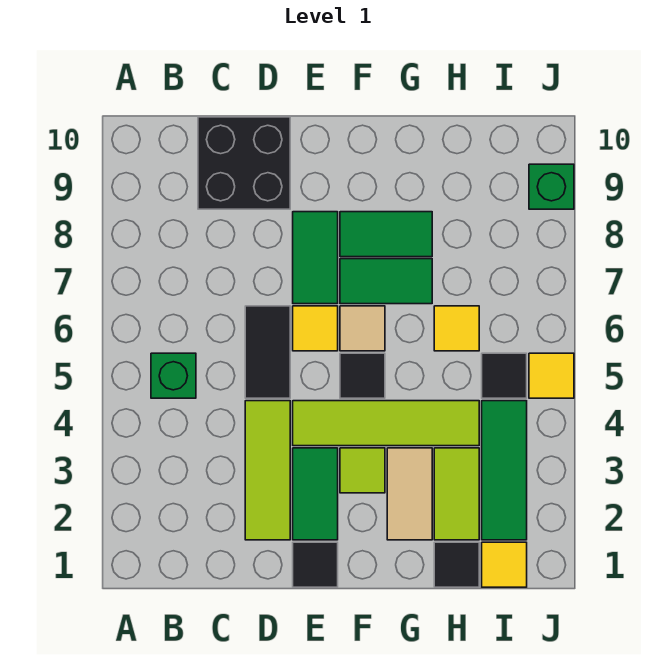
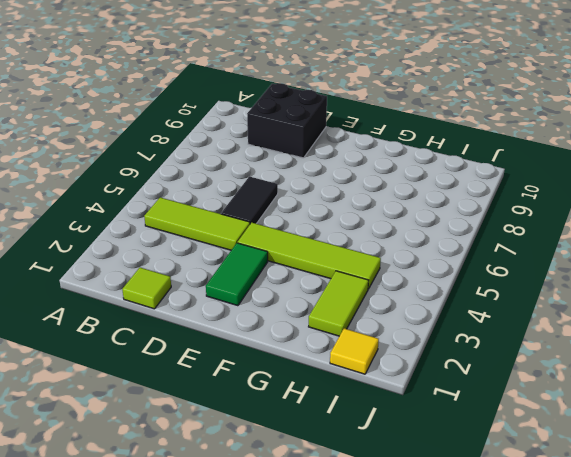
lime 1x3 tile [144,197,250,250] -> lime 1x3 tile turned to [245,401,290,540]
lime 1x1 tile [122,268,171,309] -> lime 1x1 tile moved to [340,448,385,493]
none -> green 1x1 brick [151,353,196,398]
none -> black 1x1 tile [293,542,338,587]
none -> yellow 1x1 tile [293,306,338,351]

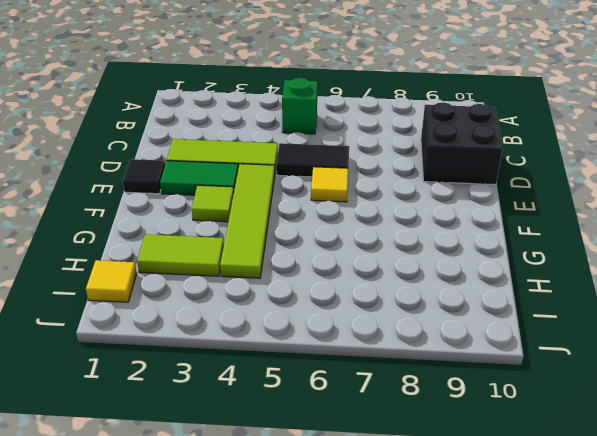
none -> green 1x2 tile [293,212,338,304]
none -> black 1x1 tile [340,353,385,398]
none -> tan 1x1 tile [340,306,385,351]

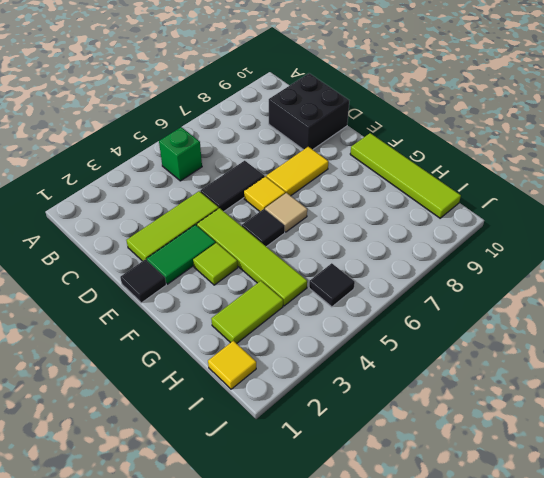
yellow 1x2 tile [266,147,328,196] -> green 1x2 tile [293,212,338,304]
lime 1x4 tile [350,133,461,218] -> none
none -> green 1x2 tile [340,259,432,304]
none -> green 1x2 tile [340,212,432,257]
none -> tan 1x2 tile [387,448,432,540]

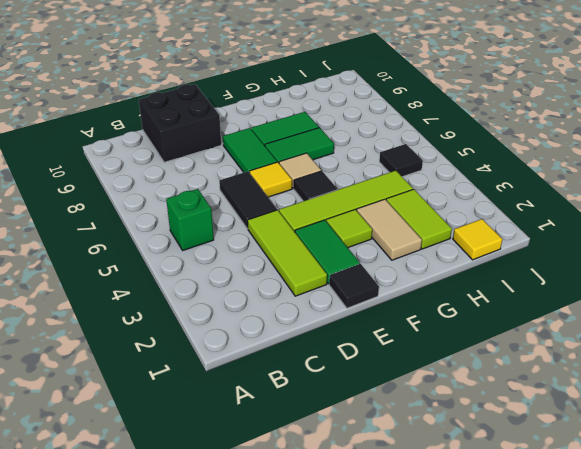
none -> black 1x1 tile [434,542,479,587]
none -> yellow 1x1 tile [434,306,479,351]
none -> green 1x3 tile [482,401,527,540]

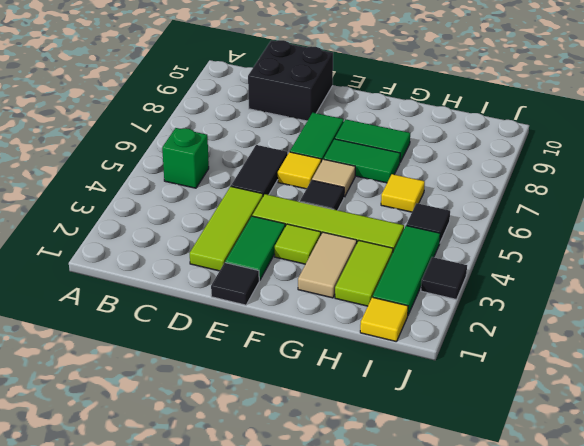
black 1x1 tile [421,257,467,299] -> black 1x1 tile moved to [434,542,479,587]
none -> yellow 1x1 tile [529,353,574,398]
none -> green 1x1 brick [529,164,574,209]

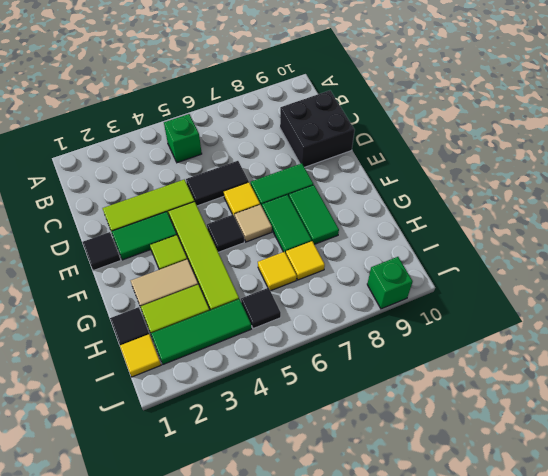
yellow 1x1 tile [286,241,325,280] -> yellow 1x1 tile moved to [529,353,574,398]

